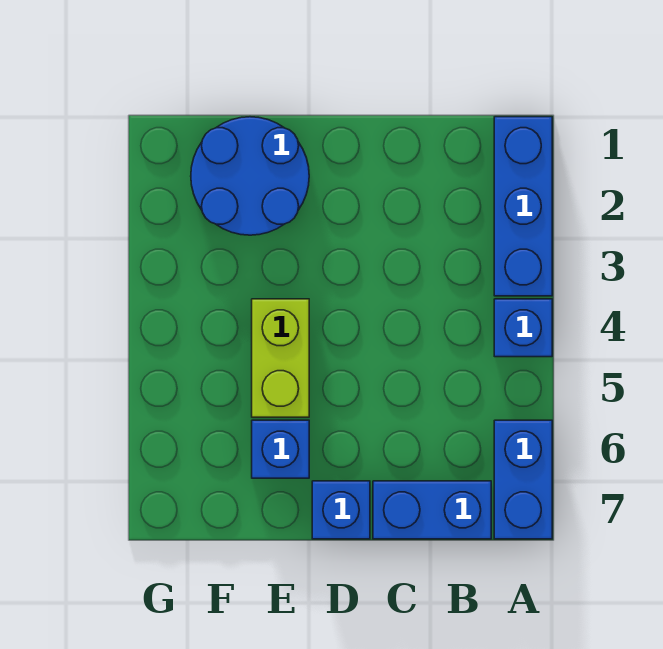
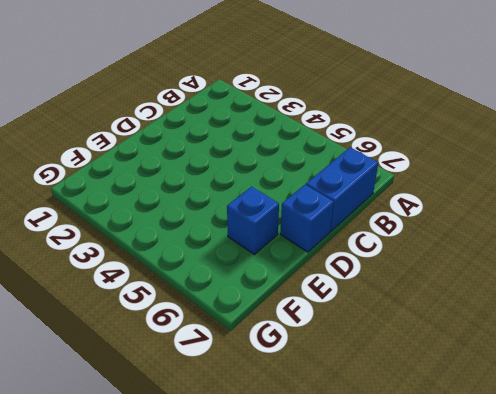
none -> blue 1x3 brick [494,117,552,296]
none -> blue 1x1 brick [494,299,552,357]

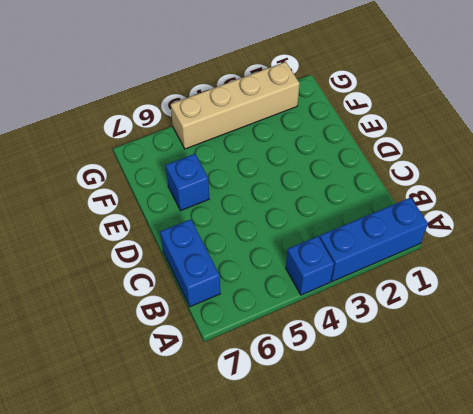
tan 1x4 brick [171,62,300,149] -> none
none -> blue 1x2 brick [494,420,552,539]
none -> blue 1x1 brick [312,481,370,539]

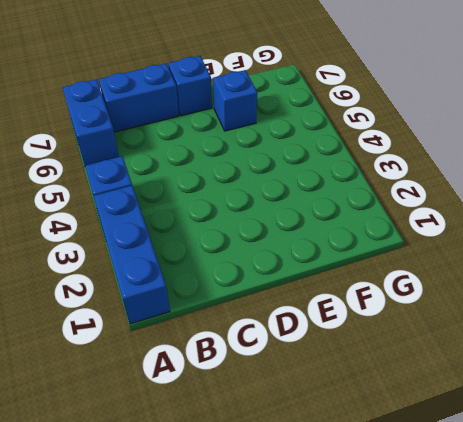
none -> blue 2x2 round brick [191,117,309,235]
none -> lime 1x2 brick [252,299,309,417]

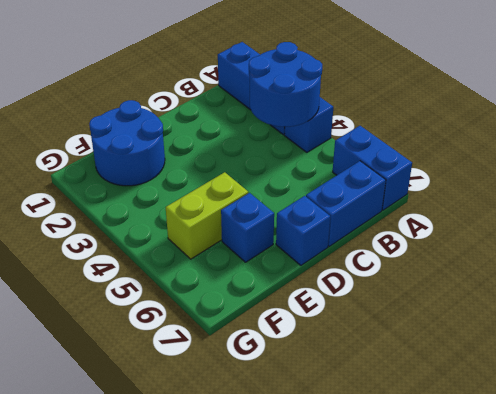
blue 2x2 round brick [249,42,322,127] -> none
lime 1x2 brick [166,172,248,259] -> lime 1x2 brick turned to [252,299,309,417]

